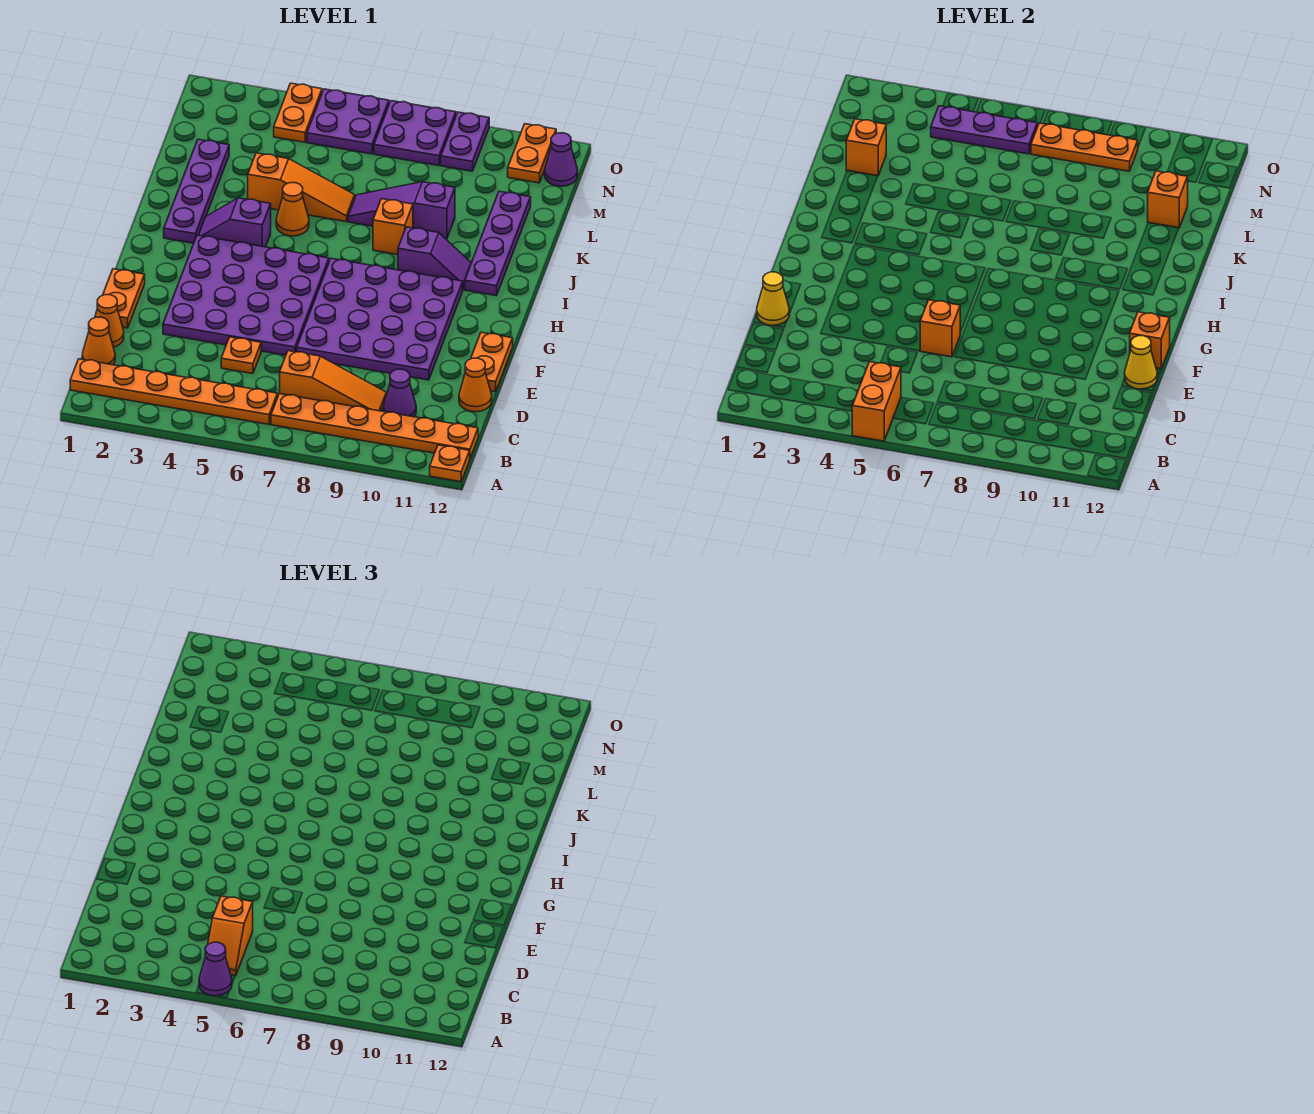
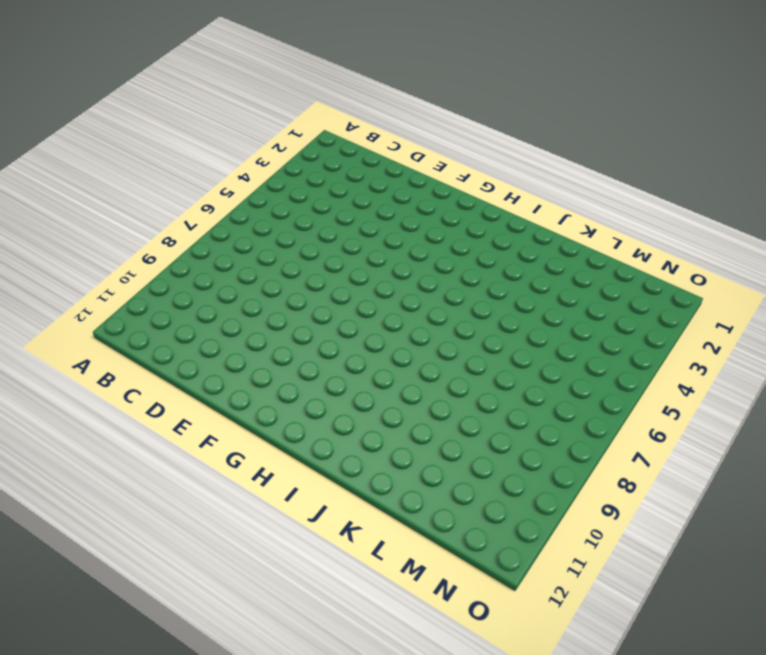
none -> orange 1x1 plate [430,445,470,482]
none -> orange 1x6 plate [70,359,278,424]
none -> orange 1x6 plate [271,394,478,458]
none -> orange 1x1 cone [82,317,115,365]

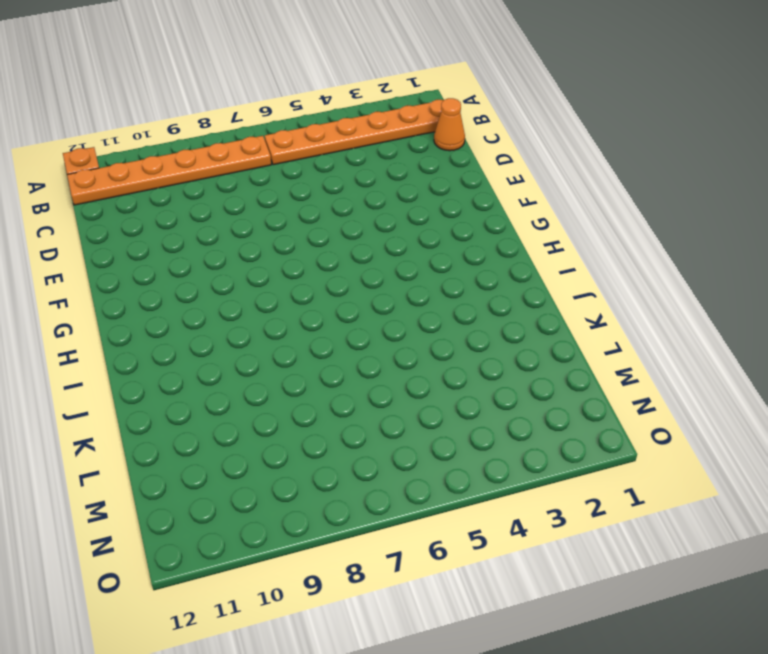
none -> orange 1x3 slope [280,351,386,411]
none -> purple 1x1 cone [383,369,416,417]
none -> orange 1x1 cone [95,295,124,347]
none -> orange 1x1 plate [221,337,261,374]

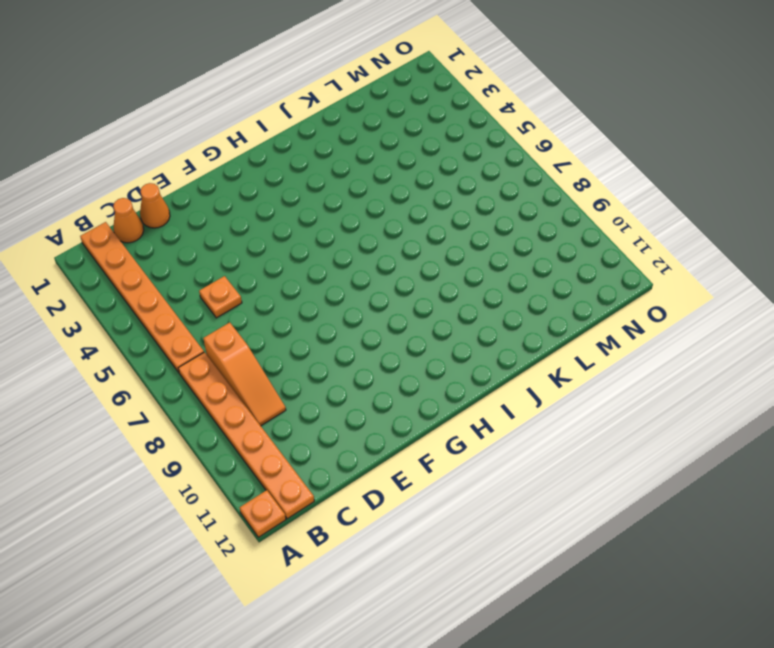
none -> purple 1x1 cone [383,369,416,417]
none -> orange 1x1 cone [459,358,492,412]
none -> orange 1x2 plate [103,269,145,328]
none -> purple 4x4 plate [163,235,329,355]

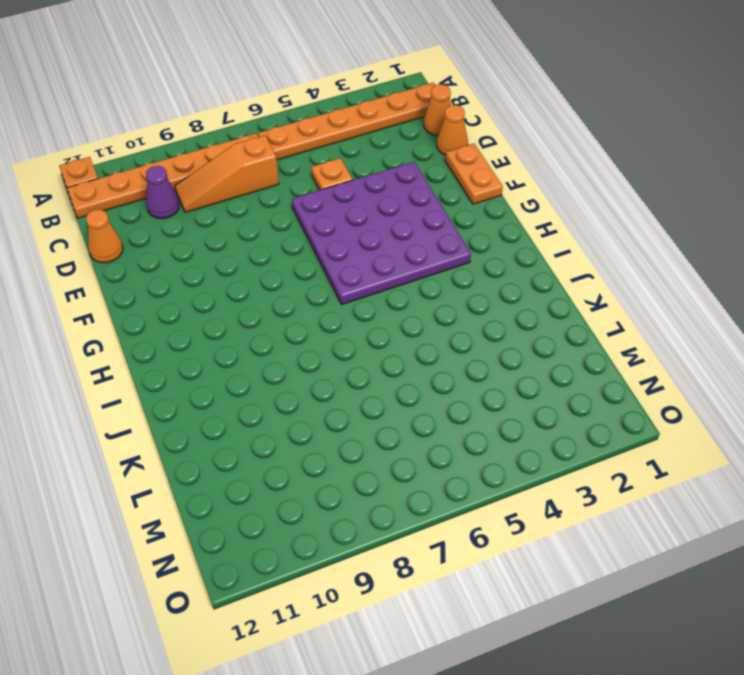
none -> purple 4x4 plate [297,258,463,380]
none -> orange 1x2 plate [471,332,513,392]
none -> purple 1x4 plate [164,139,229,243]
none -> purple 1x2 slope [199,198,271,247]

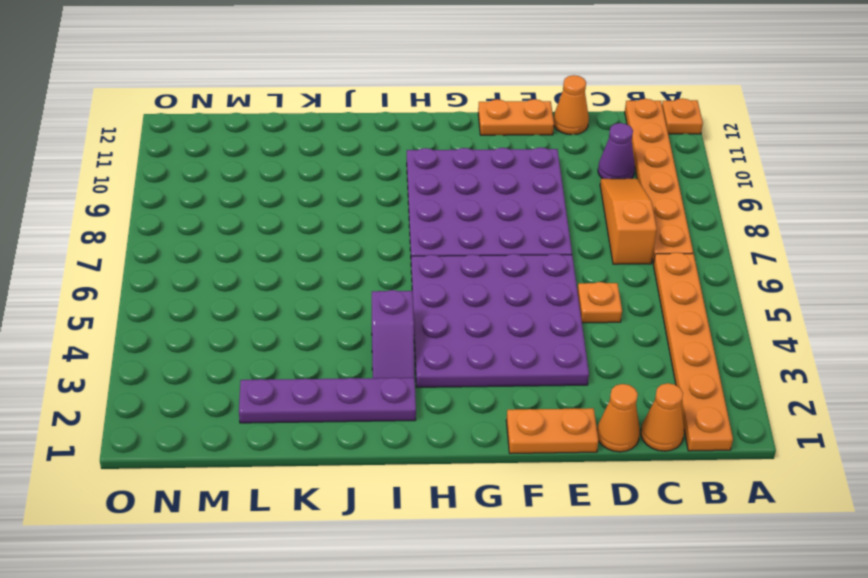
none -> purple 1x2 slope [398,227,471,289]
none -> purple 1x4 plate [465,191,531,296]
none -> orange 1x1 cone [276,183,309,236]
none -> orange 1x1 brick [373,199,413,255]

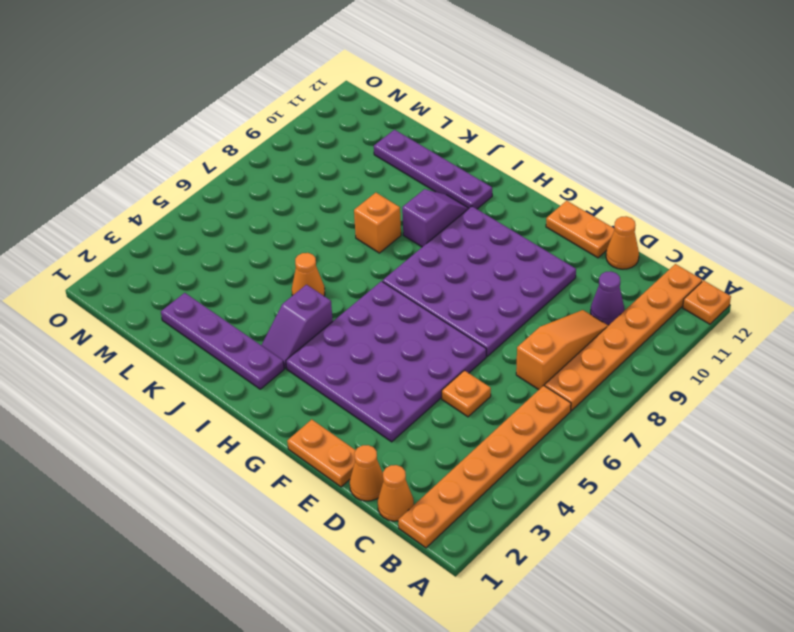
none -> orange 1x3 slope [248,153,355,222]
none -> purple 1x3 slope [348,182,455,239]
none -> orange 1x2 plate [274,83,322,142]
none -> purple 2x2 plate [307,89,389,154]

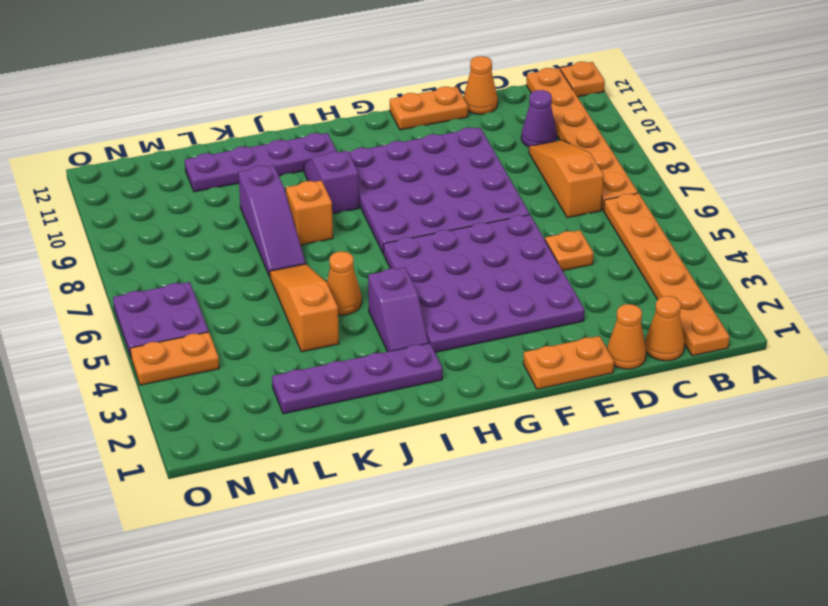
none -> purple 2x2 plate [374,101,456,166]
none -> purple 1x2 plate [441,112,489,171]
none -> orange 1x2 plate [508,124,556,183]
none -> purple 1x1 cone [545,133,578,186]

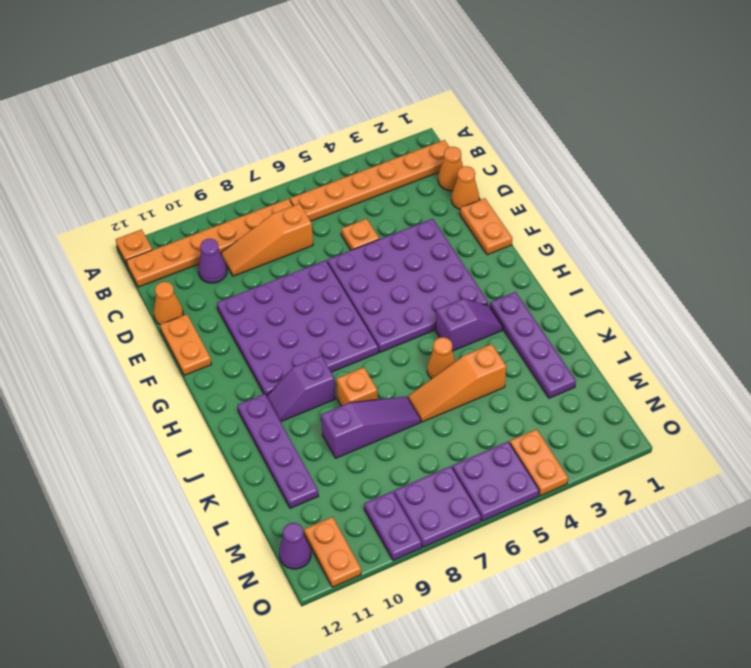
none -> orange 1x2 brick [852,362,901,441]
none -> yellow 1x1 cone [757,272,789,326]
none -> orange 1x1 brick [920,300,960,357]
none -> yellow 1x1 cone [1125,336,1157,389]

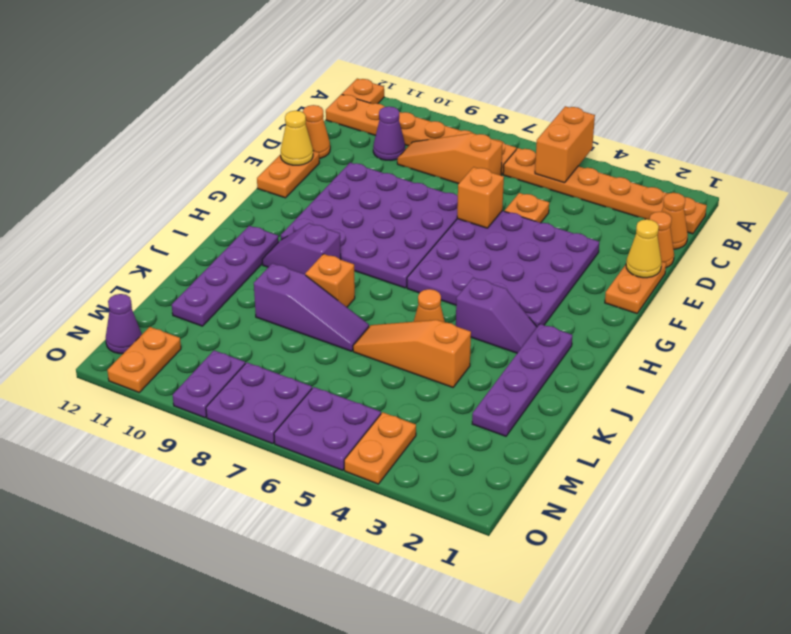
none -> orange 1x1 brick [1130,312,1170,369]
none -> orange 1x1 brick [846,119,886,176]
none -> orange 1x1 brick [1148,171,1188,228]
none -> purple 1x3 plate [931,106,1037,154]

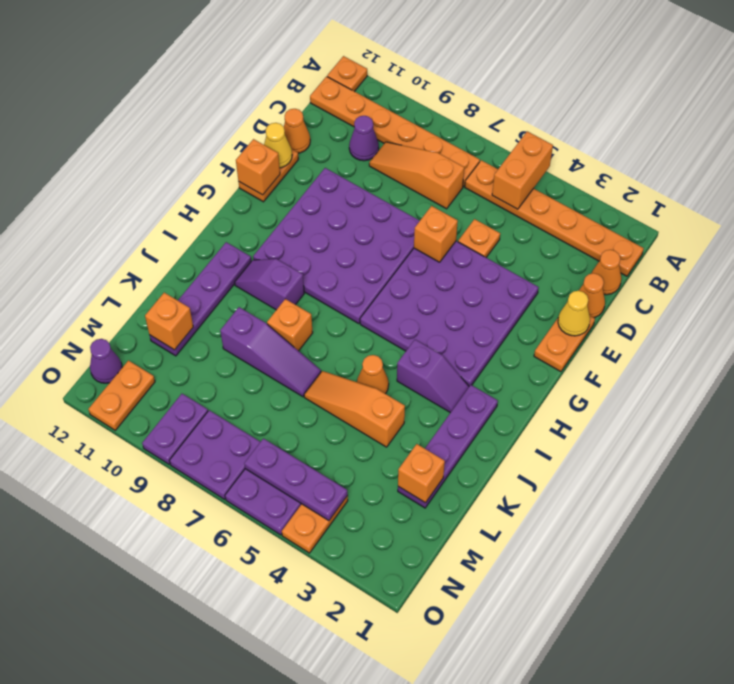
none -> orange 1x3 plate [1031,123,1138,171]
none -> purple 1x1 cone [199,942,232,996]
none -> orange 1x2 slope [208,896,253,976]

